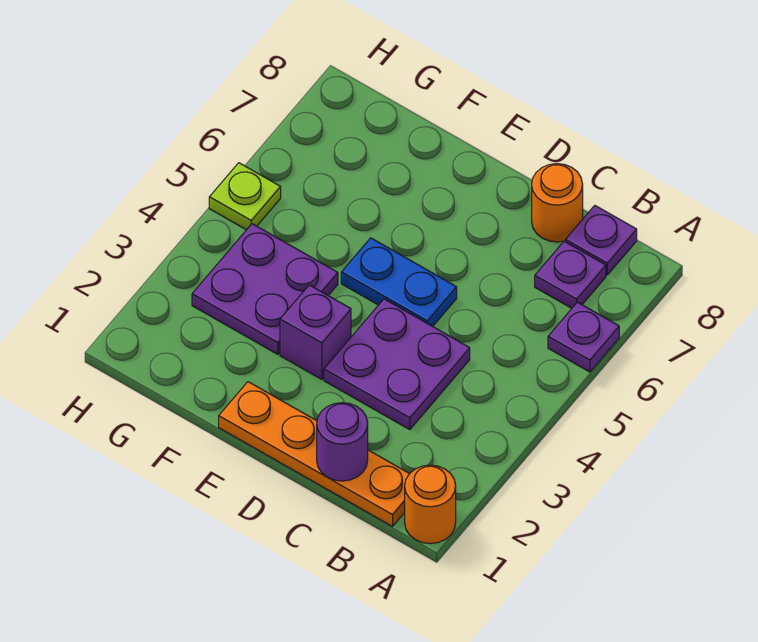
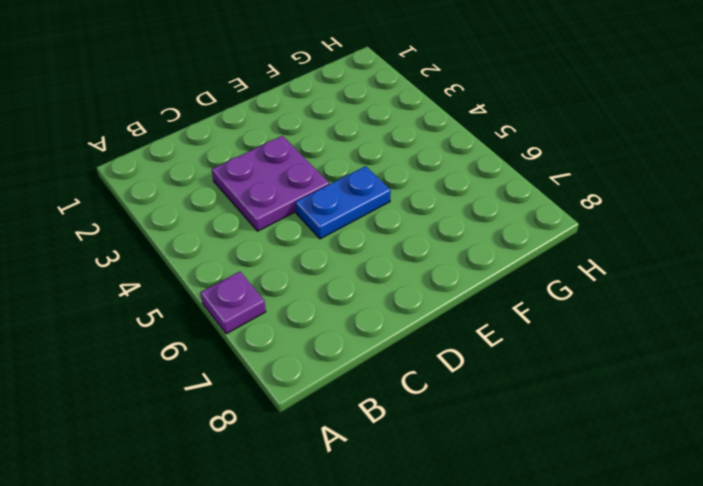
none -> orange 1x1 round brick [405,465,456,544]
none -> orange 1x4 plate [219,382,409,527]
none -> purple 1x1 plate [535,241,606,308]

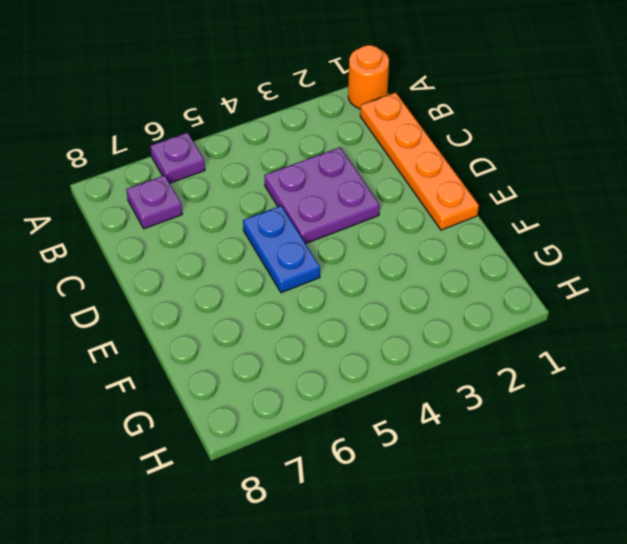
none -> purple 1x1 plate [566,206,637,275]
none -> orange 1x1 round brick [532,164,583,242]
none -> purple 1x1 brick [280,285,351,379]

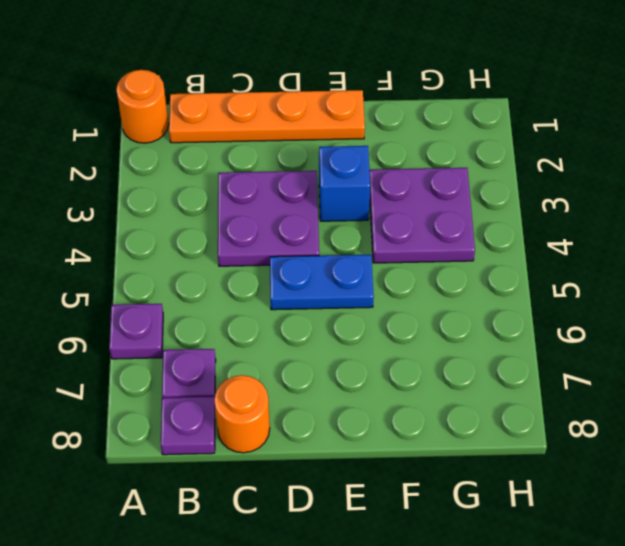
blue 1x1 brick [319,146,370,221] -> purple 1x1 brick [280,285,351,379]
none -> lime 1x1 plate [209,163,281,230]
none -> purple 1x1 round brick [317,403,368,481]

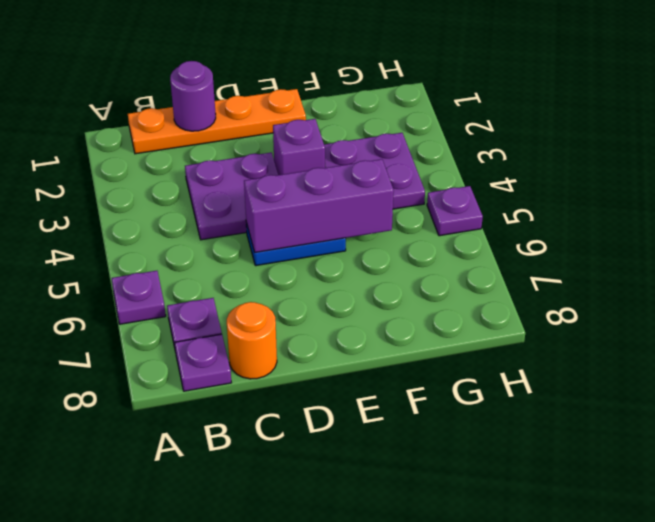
purple 1x3 brick [244,159,394,252] -> none
purple 1x1 plate [427,186,483,236] -> lime 1x1 plate [209,163,281,230]
none -> orange 1x1 round brick [405,465,456,544]

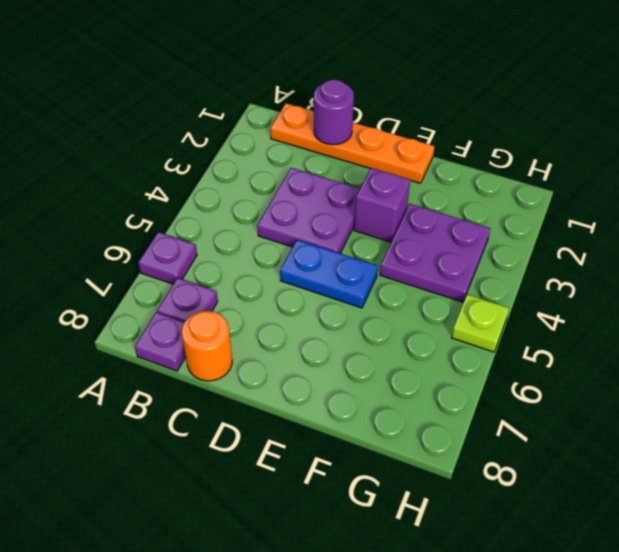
none -> orange 1x1 round brick [405,465,456,544]

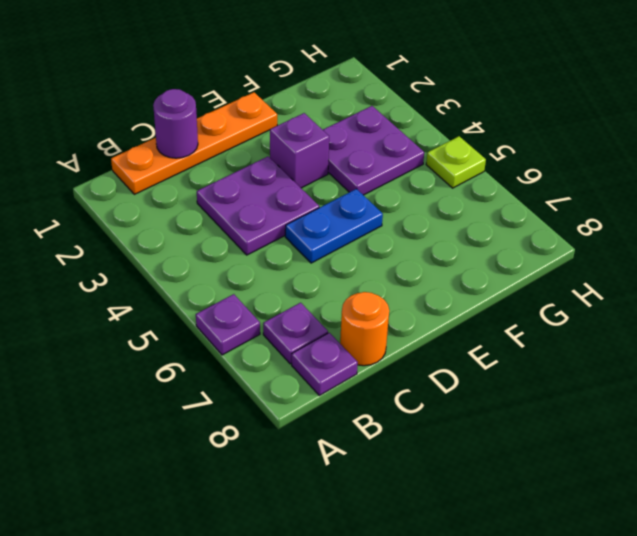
none -> orange 1x1 round brick [405,465,456,544]

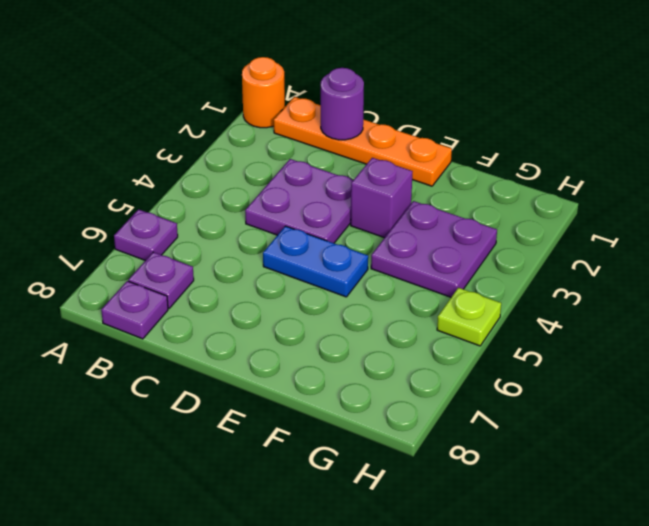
none -> orange 1x1 round brick [532,164,583,242]

